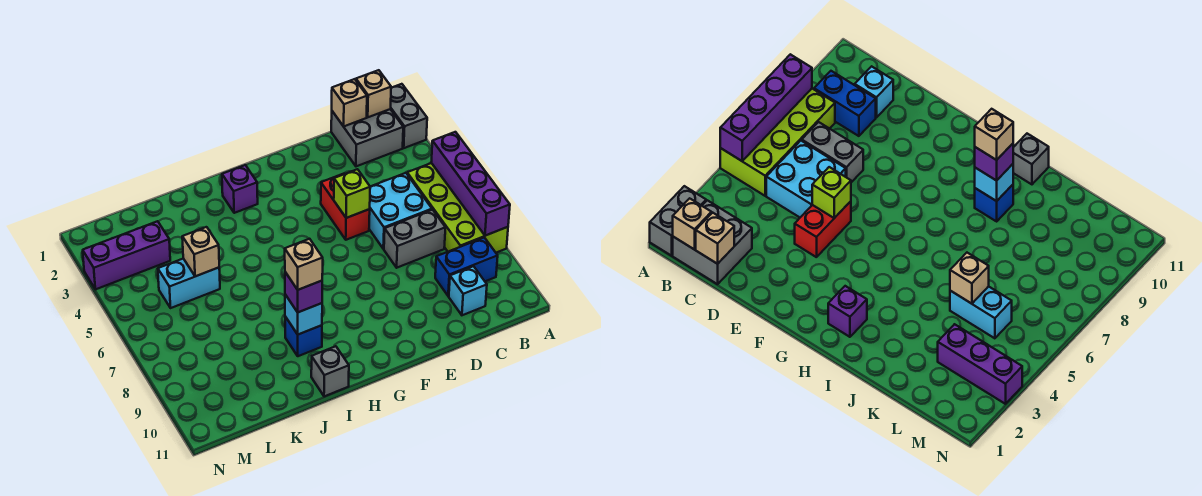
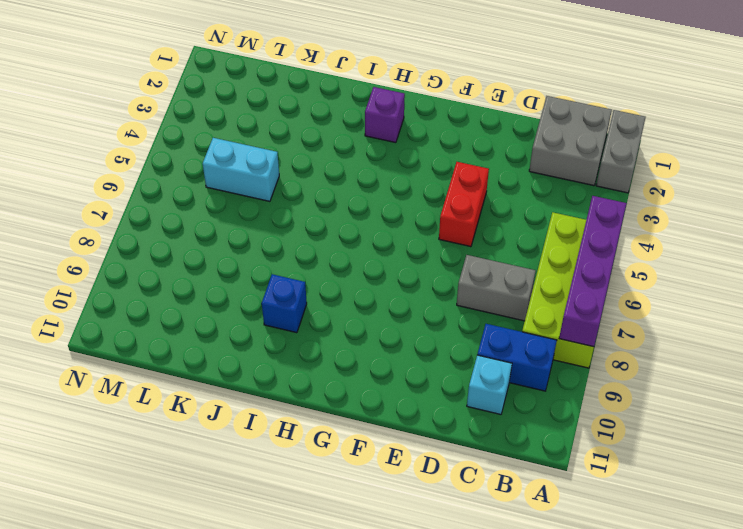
none -> cyan 2x2 brick [369,173,432,249]
none -> grey 1x1 brick [311,346,349,396]
none -> purple 1x3 brick [83,221,170,289]

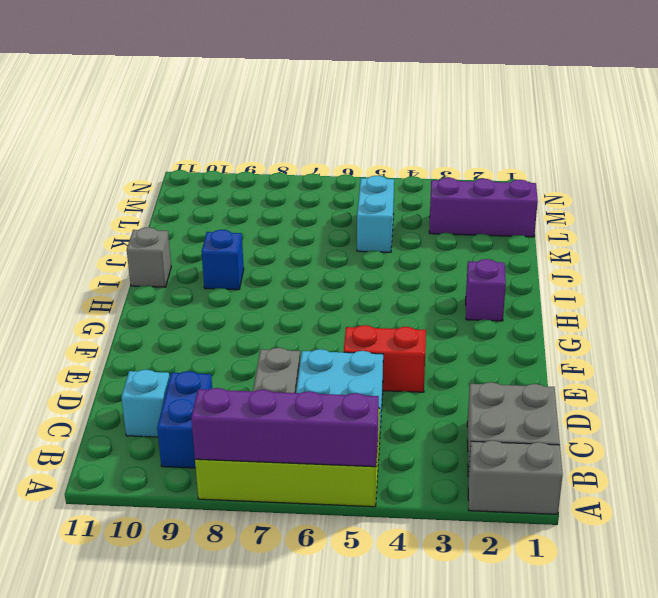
purple 1x3 brick [429,178,538,237] -> purple 1x3 brick turned to [83,221,170,289]
none -> tan 1x1 brick [356,70,391,117]
none -> tan 1x1 brick [332,79,367,126]
none -> lime 1x1 brick [334,169,370,218]

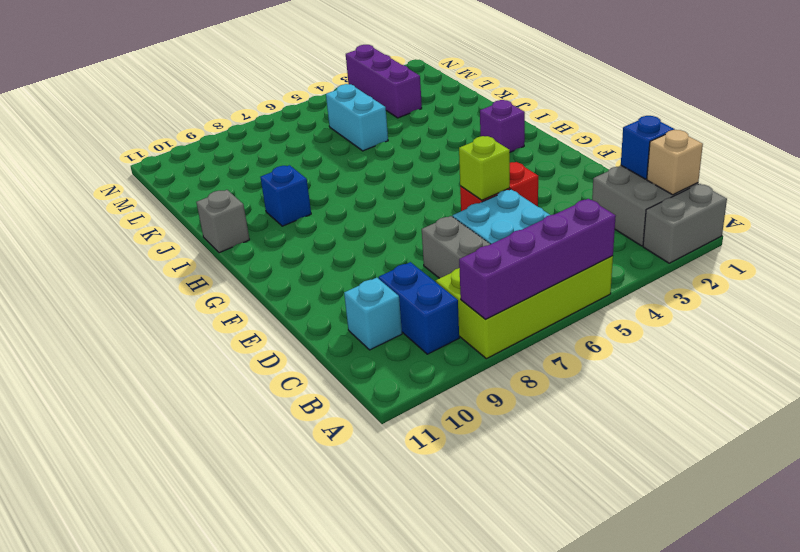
blue 1x1 brick [621,116,675,179] -> tan 1x1 brick [332,79,367,126]
none -> cyan 1x1 brick [285,295,322,334]
none -> tan 1x1 brick [182,227,219,276]
none -> purple 1x1 brick [285,272,322,312]

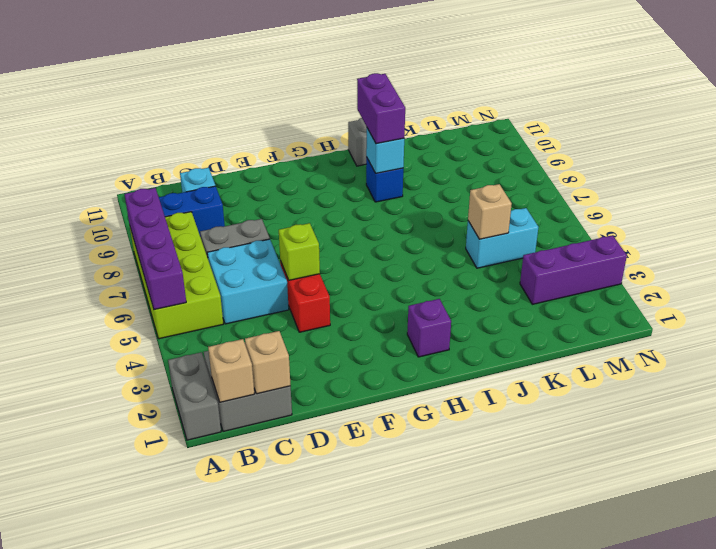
purple 1x2 brick [357,73,405,144] -> purple 1x1 brick [285,272,322,312]
none -> tan 1x1 brick [285,239,323,290]

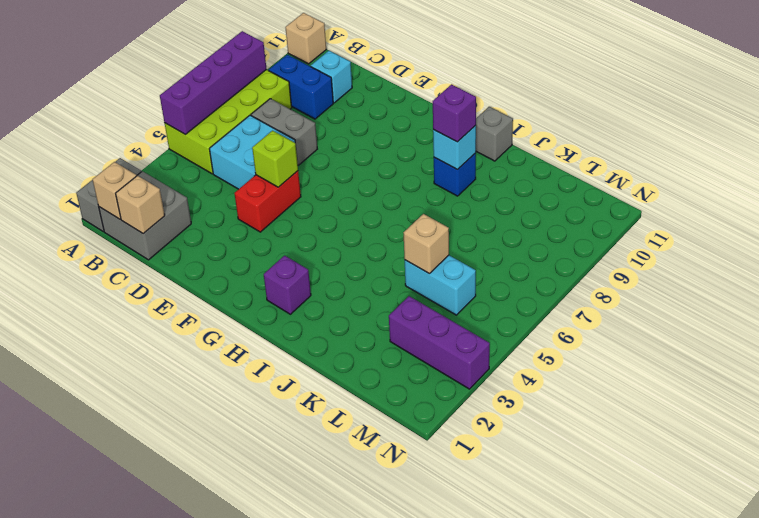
tan 1x1 brick [285,13,326,64] -> tan 1x1 brick moved to [285,239,323,290]

